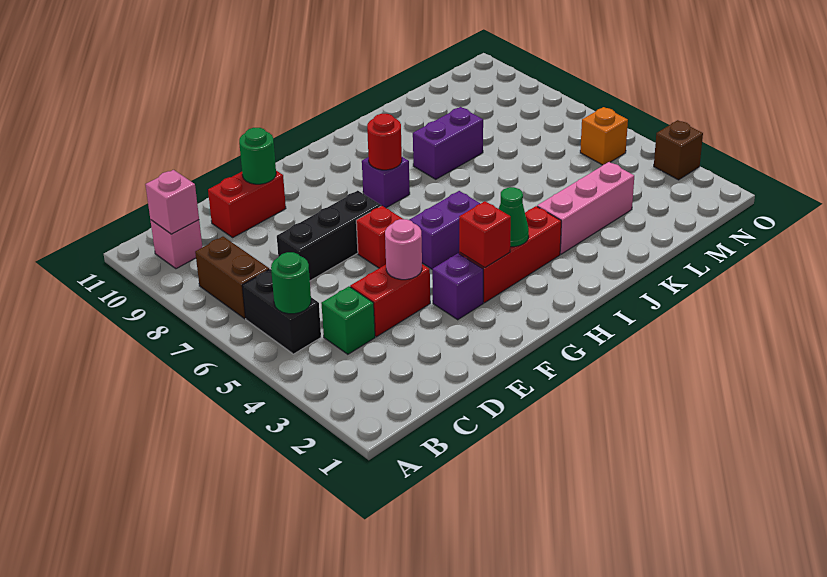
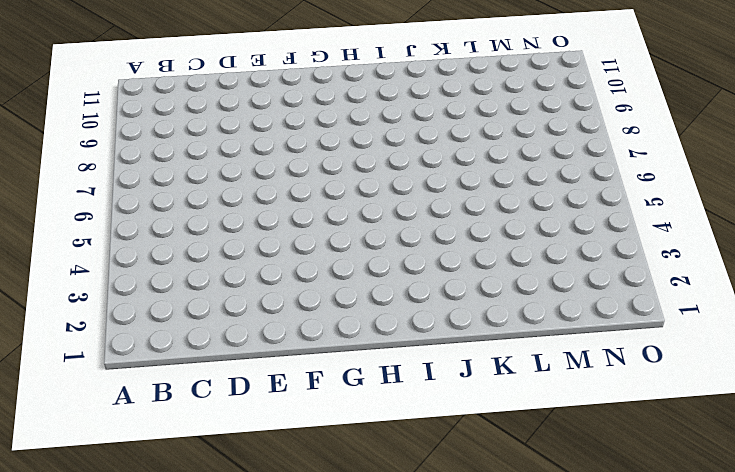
none -> black 1x2 brick [242,269,321,354]
none -> brown 1x2 brick [195,237,269,319]
none -> pink 1x1 brick [150,220,202,269]

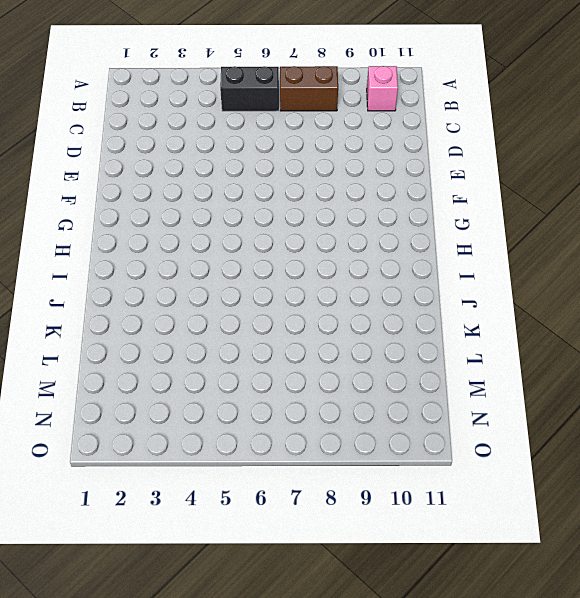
none -> green 1x1 brick [321,286,375,354]
none -> red 1x2 brick [350,264,430,337]
none -> black 1x3 brick [277,191,381,281]

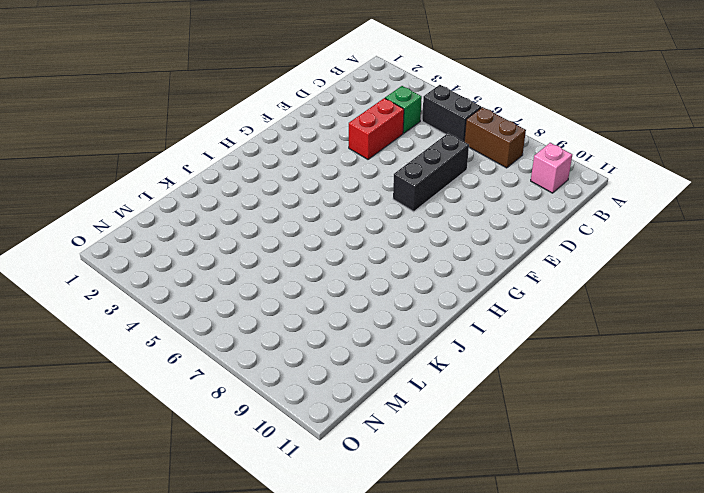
none -> red 1x2 brick [208,171,286,237]
none -> purple 1x1 brick [432,253,483,320]
none -> red 1x1 brick [356,206,403,268]

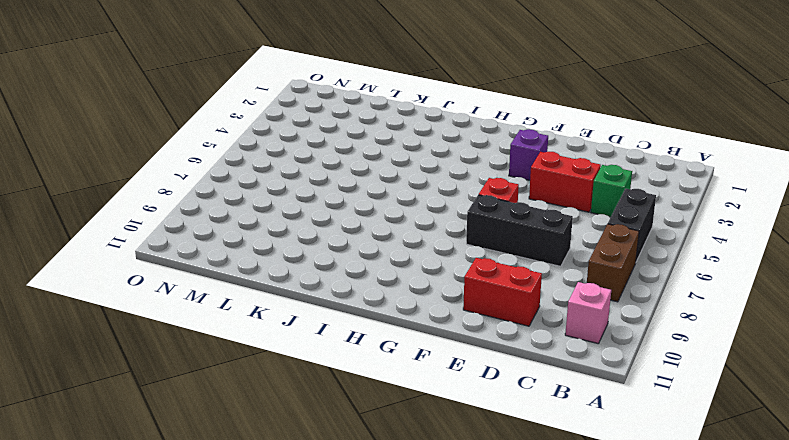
none -> red 1x3 brick [459,206,561,303]
none -> purple 1x2 brick [409,191,480,269]
none -> purple 1x1 brick [362,157,410,208]

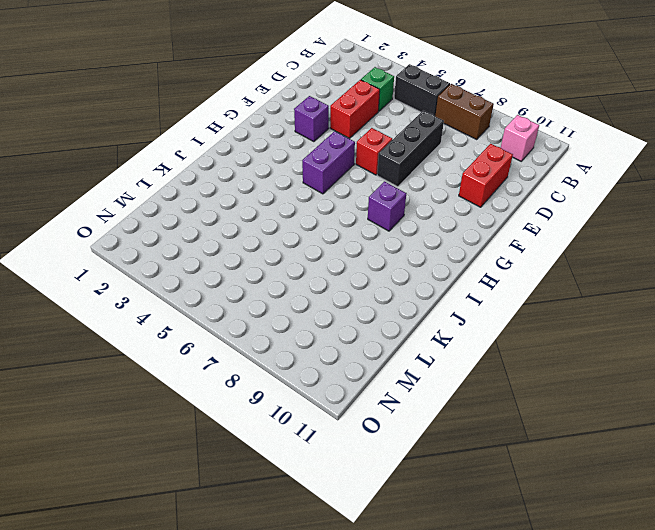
none -> red 1x3 brick [459,206,561,303]
none -> pink 1x3 brick [537,162,634,254]
none -> purple 1x2 brick [413,107,483,179]

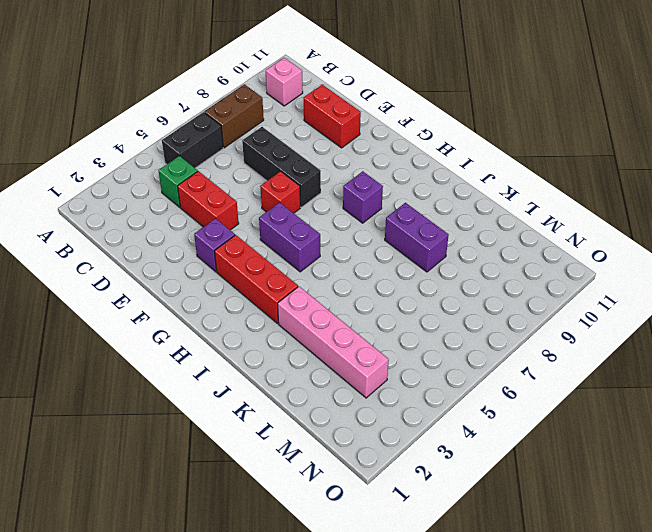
pink 1x4 brick [278,287,389,398] -> pink 1x3 brick [537,162,634,254]
none -> orange 1x1 brick [580,107,628,165]
none -> brown 1x1 brick [654,120,703,180]
none -> green 1x1 round brick [271,252,311,314]

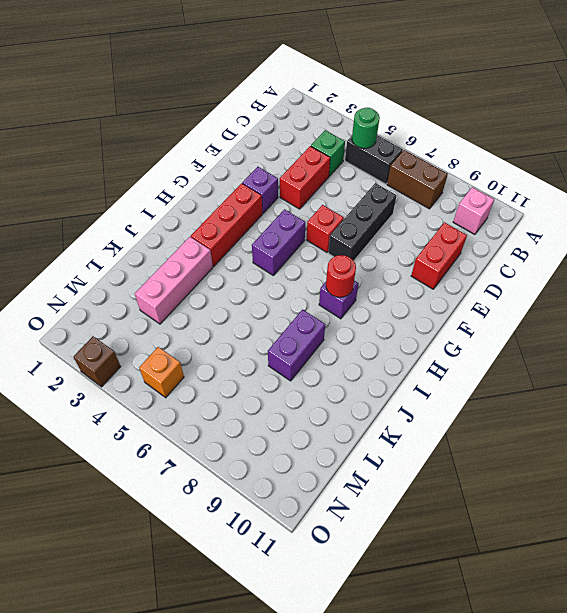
none -> pink 1x1 brick [145,170,199,234]
none -> pink 1x1 round brick [385,219,422,280]
none -> green 1x1 round brick [239,128,276,184]

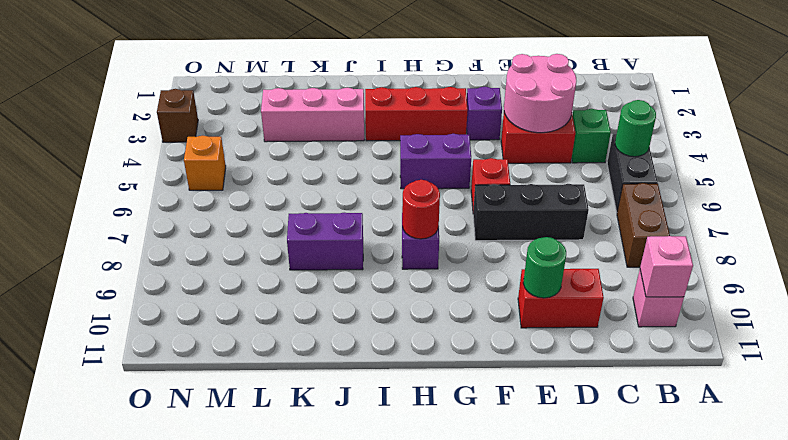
pink 2x2 round brick [504,54,576,133] -> pink 1x1 round brick [385,219,422,280]
none -> red 1x1 brick [459,201,511,268]
none -> green 1x1 cone [499,187,529,247]

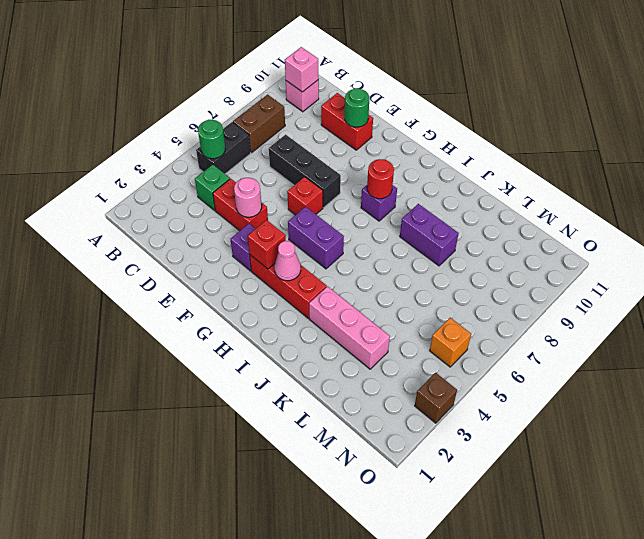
pink 1x1 cone [274,241,301,281] -> green 1x1 cone [499,187,529,247]

